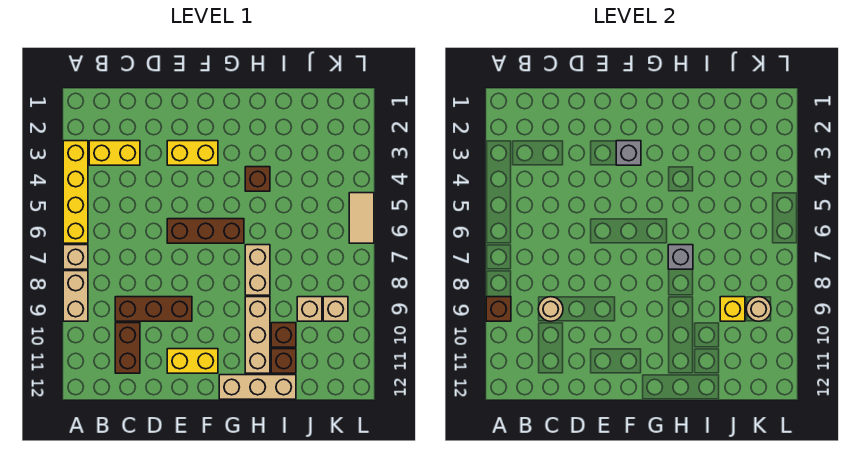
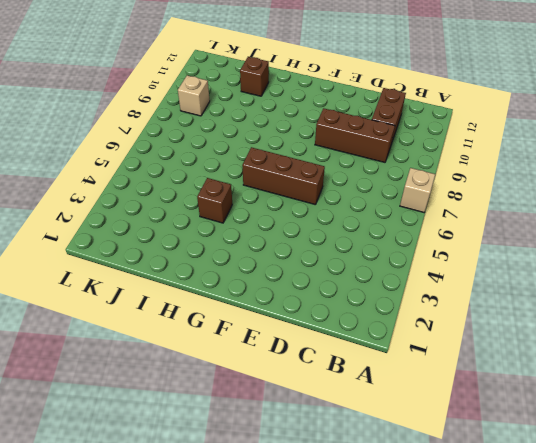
none -> yellow 1x4 brick [63,141,88,243]
none -> tan 1x2 brick [63,271,88,321]
none -> yellow 1x2 brick [89,141,140,165]

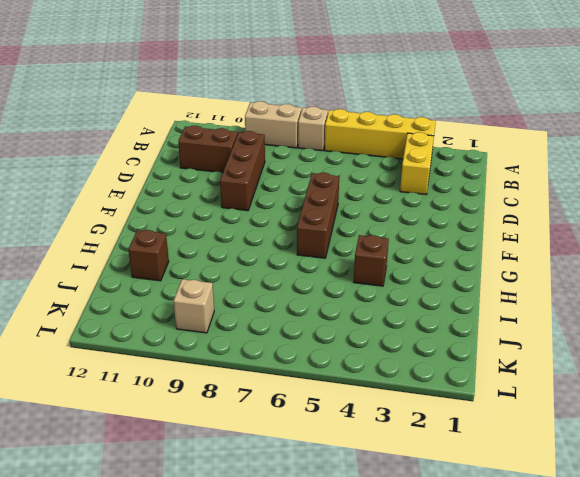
none -> yellow 1x2 brick [167,141,218,165]
none -> yellow 1x2 brick [167,349,218,373]
none -> tan 1x3 brick [219,375,296,399]

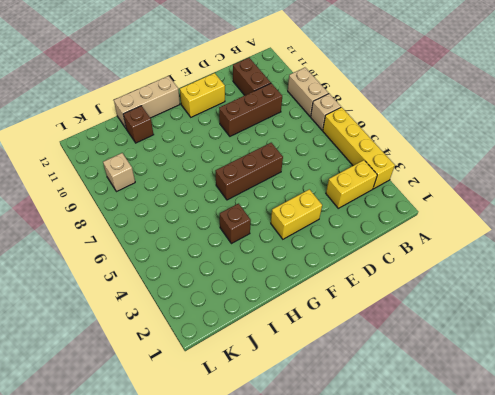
none -> tan 1x2 brick [245,245,270,295]
none -> tan 1x3 brick [245,297,270,373]
none -> brown 1x1 brick [271,323,296,347]

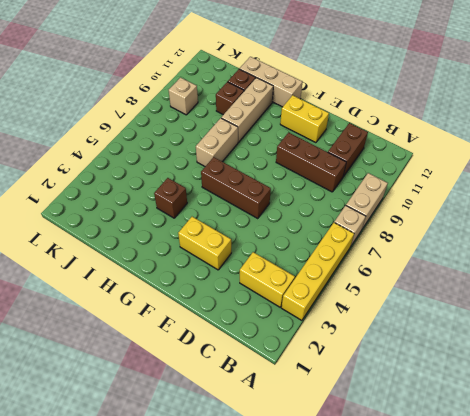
none -> tan 1x1 brick [297,297,322,321]
none -> tan 1x2 tile [349,193,374,243]
none -> brown 1x1 brick [486,297,511,321]

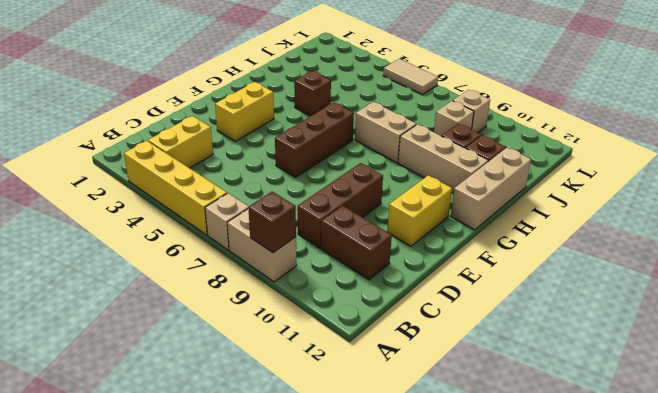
none -> tan 1x1 round brick [538,297,563,321]
none -> grey 1x1 brick [616,141,641,165]
none -> grey 1x1 brick [668,245,693,269]

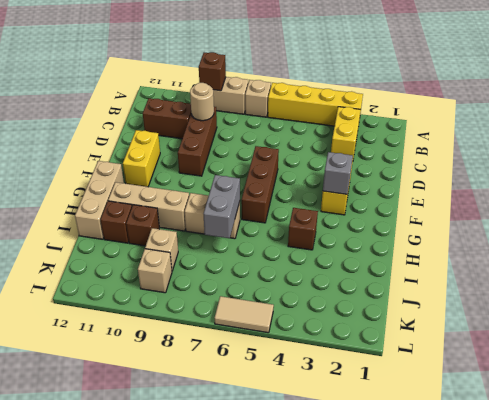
grey 1x2 brick [204,175,240,238] -> grey 1x1 brick [668,245,693,269]
none -> yellow 1x1 brick [720,297,745,321]
none -> tan 1x1 round brick [746,297,771,321]

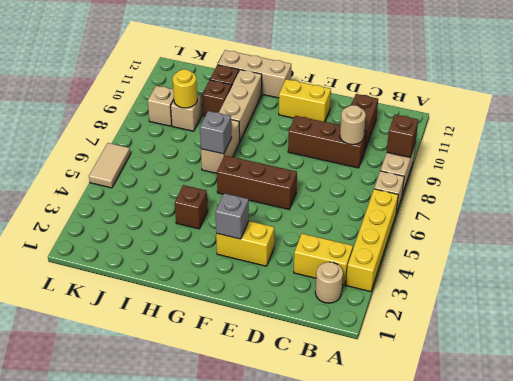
tan 1x1 round brick [315,262,343,303] -> tan 1x1 round brick moved to [746,297,771,321]
yellow 1x1 round brick [173,69,197,108] -> yellow 1x1 brick [720,297,745,321]

